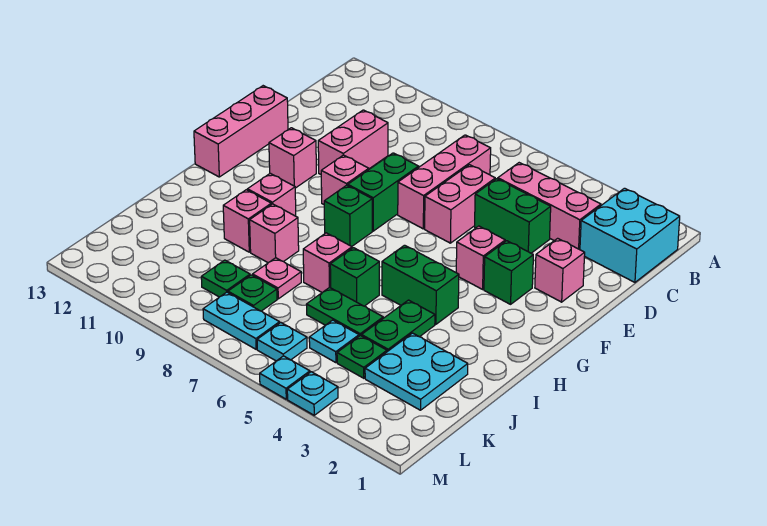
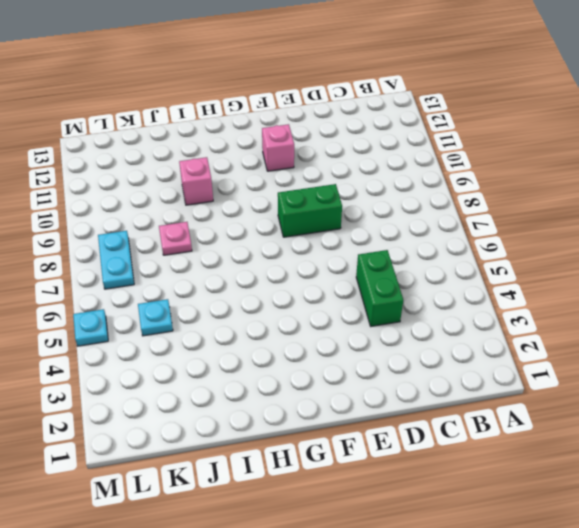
none -> cyan 2x2 brick [580,188,680,282]
none -> pink 1x3 brick [498,163,601,250]
none -> pink 1x3 brick [398,135,491,229]
none -> pink 1x2 brick [425,165,495,243]

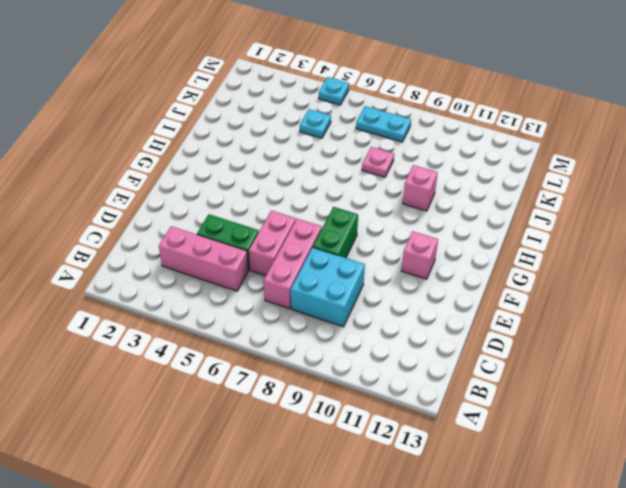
cyan 2x2 brick [291,247,365,327] -> cyan 2x2 brick moved to [580,188,680,282]
none -> pink 1x2 brick [318,110,388,174]
none -> pink 1x1 brick [535,238,585,302]
none -> pink 1x3 brick [194,86,288,177]
none -> green 1x1 brick [484,241,533,304]

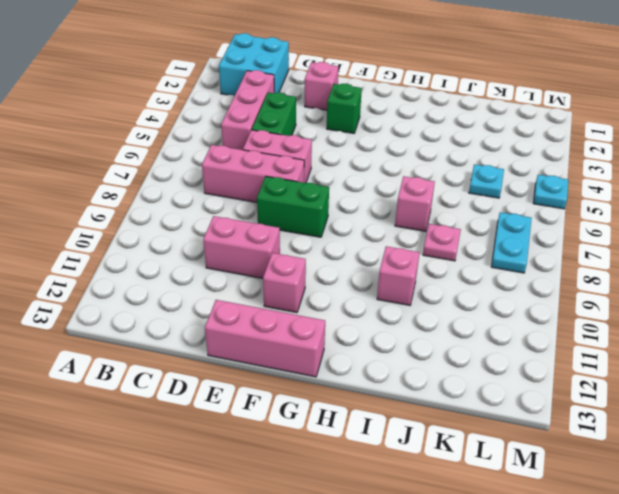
none -> pink 1x1 brick [456,226,505,289]
none -> pink 1x1 brick [321,155,369,204]
none -> green 1x1 brick [324,185,372,246]
none -> green 1x2 brick [382,245,459,324]

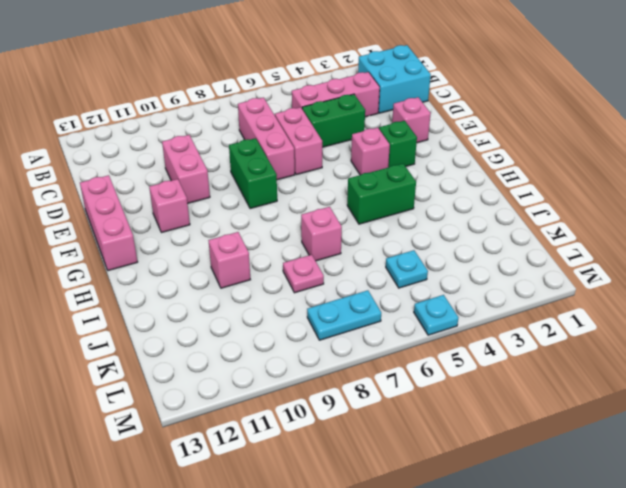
none -> pink 1x1 brick [321,155,369,204]
none -> green 1x1 brick [324,185,372,246]
none -> pink 1x1 brick [247,173,296,216]
none -> green 1x2 plate [362,300,435,352]

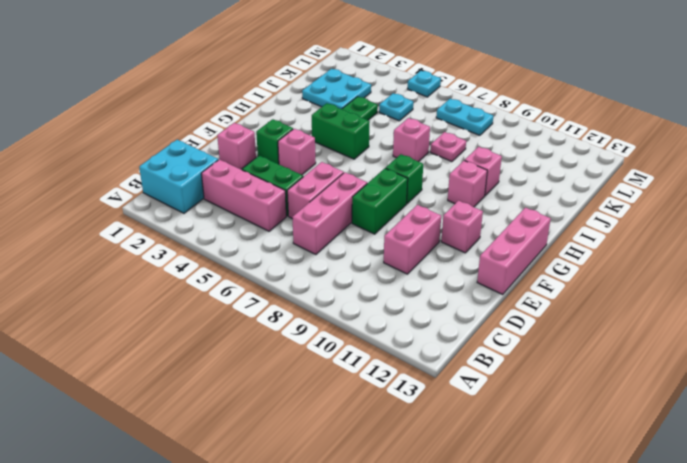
none -> pink 1x1 brick [321,155,369,204]
none -> green 1x1 brick [330,248,379,306]
none -> pink 1x1 brick [250,204,299,263]
none -> green 1x2 plate [306,287,383,336]

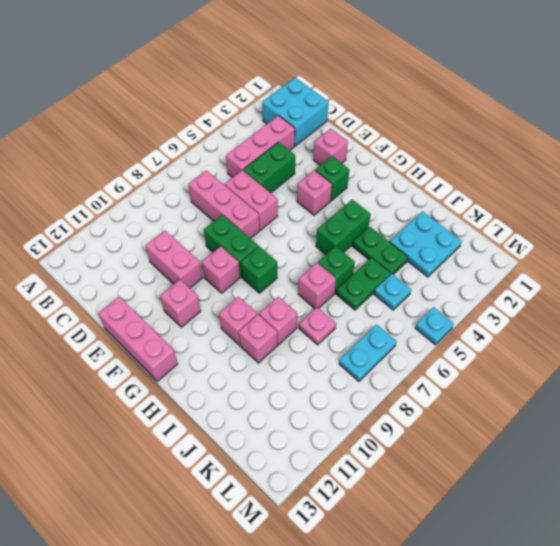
none -> green 1x1 plate [337,335,387,378]
none -> green 1x1 plate [228,275,277,311]
none -> green 1x1 plate [201,260,250,297]
none -> cyan 1x1 plate [257,323,307,361]

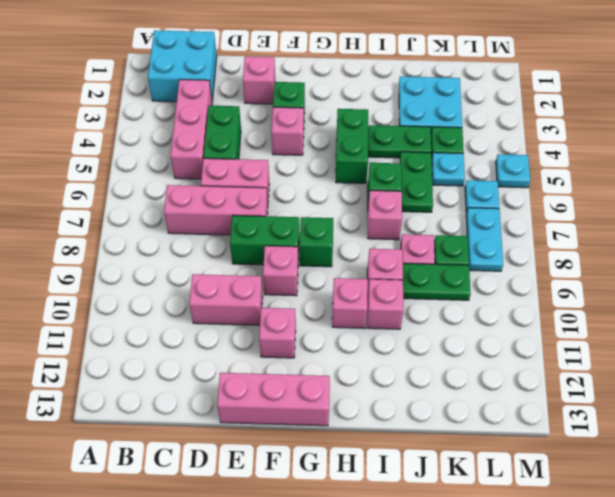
green 1x2 plate [403,264,471,300] -> green 1x1 plate [201,260,250,297]
none -> cyan 1x1 plate [287,372,338,415]

